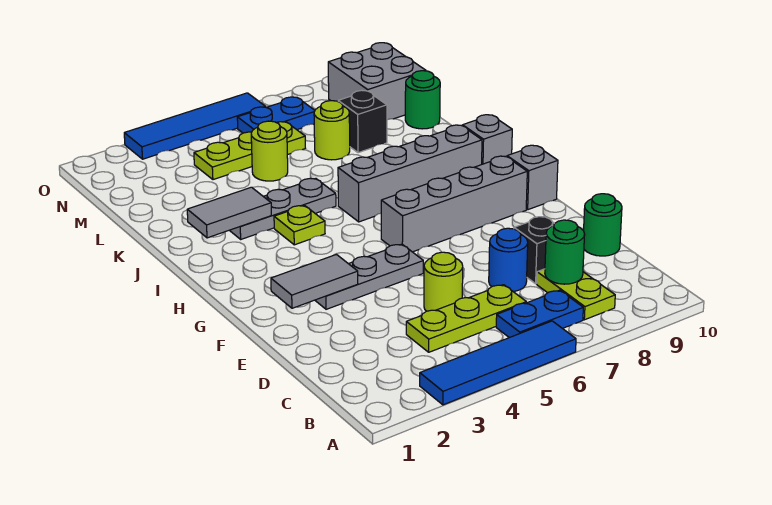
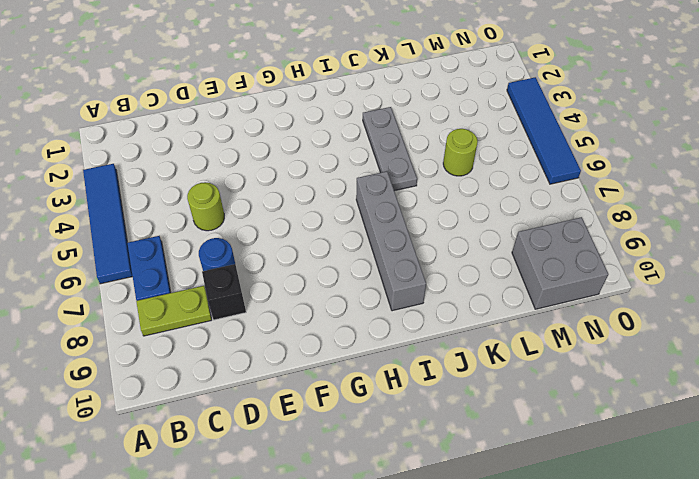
none -> lime 1x3 plate [406,285,526,352]
none -> green 1x1 round brick [584,194,622,256]
none -> grey 1x3 plate [315,244,423,309]

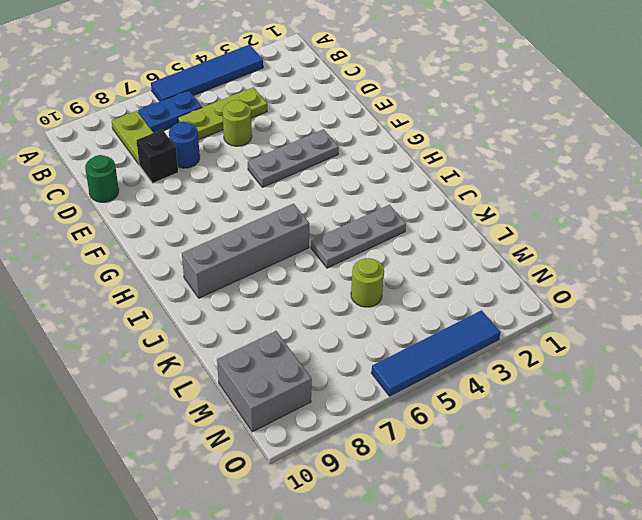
none -> grey 1x4 brick [381,156,527,252]
none -> grey 1x1 brick [507,145,558,210]
none -> lime 1x1 plate [274,206,325,245]

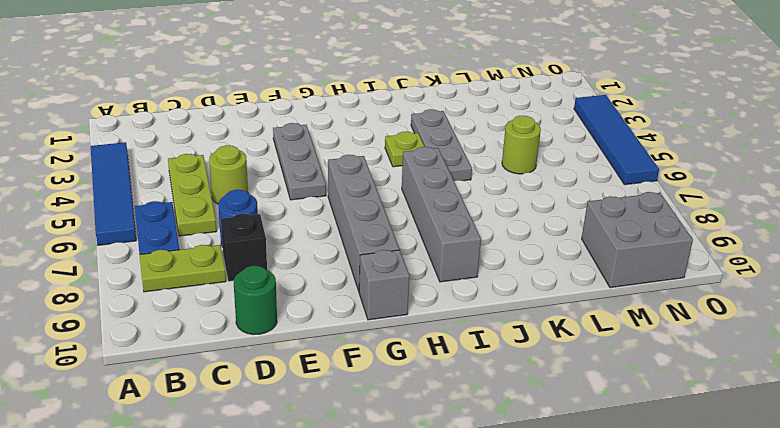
none -> grey 1x1 brick [463,115,512,164]
none -> lime 1x1 round brick [314,101,350,160]
none -> black 1x1 brick [338,90,387,153]

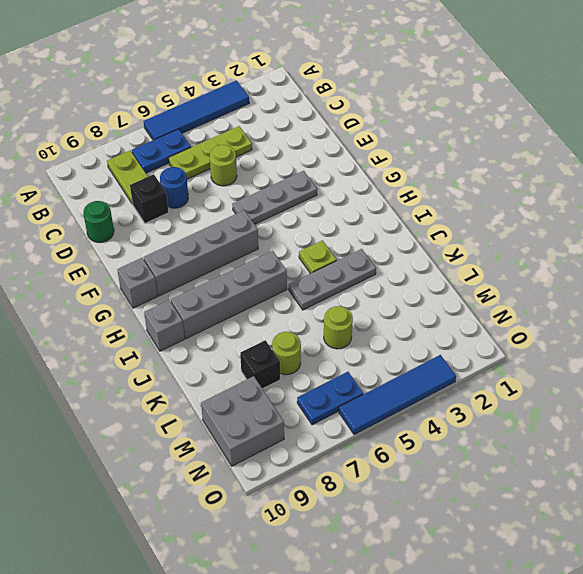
none -> green 1x1 round brick [405,71,440,129]
none -> lime 1x3 plate [194,122,305,180]
none -> green 1x1 round brick [545,220,585,284]

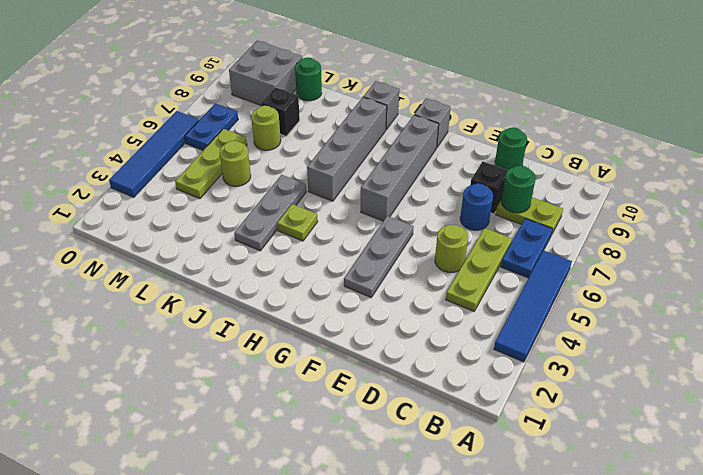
none -> grey 1x2 tile [271,255,358,308]
none -> grey 1x2 tile [187,187,271,238]

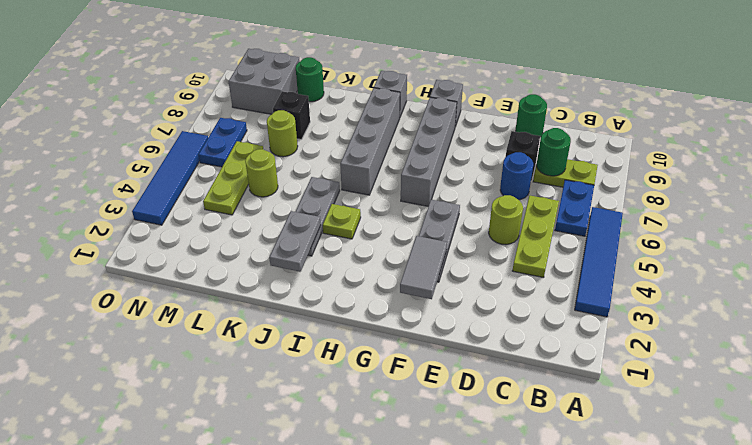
grey 1x2 plate [269,211,321,272] -> grey 1x2 tile [187,187,271,238]

